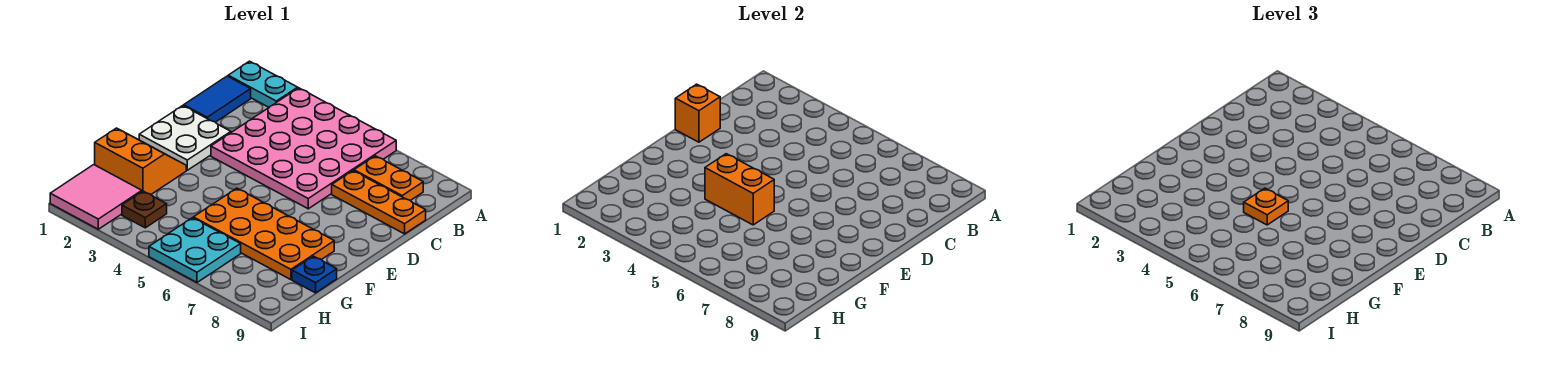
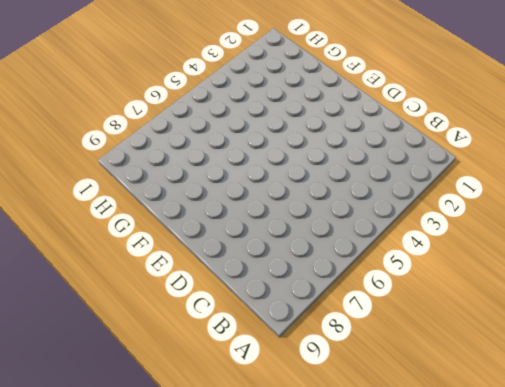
none -> cyan 1x2 plate [228,61,298,107]
none -> pink 4x4 plate [211,88,396,209]
none -> blue 1x2 tile [184,76,251,122]

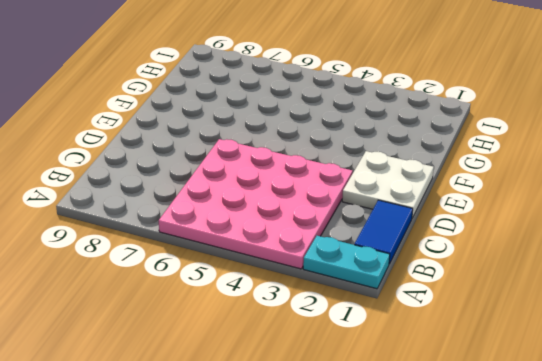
none -> orange 1x2 plate [354,156,423,201]
none -> orange 1x3 plate [332,171,426,234]
none -> orange 2x2 slope [95,128,186,194]

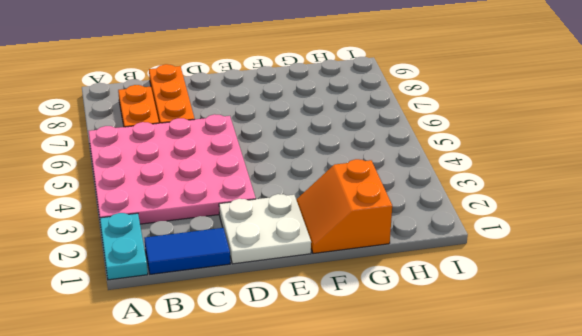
none -> orange 2x4 plate [193,188,334,280]
none -> blue 1x1 plate [292,256,337,293]
none -> pink 2x2 tile [50,165,142,229]

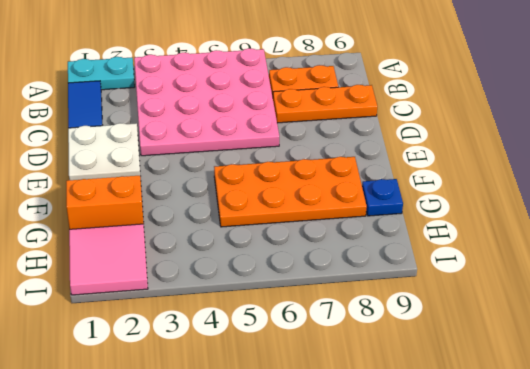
none -> brown 1x1 plate [122,191,167,228]
none -> cyan 2x2 plate [149,218,241,282]
none -> orange 1x1 brick [675,84,720,142]

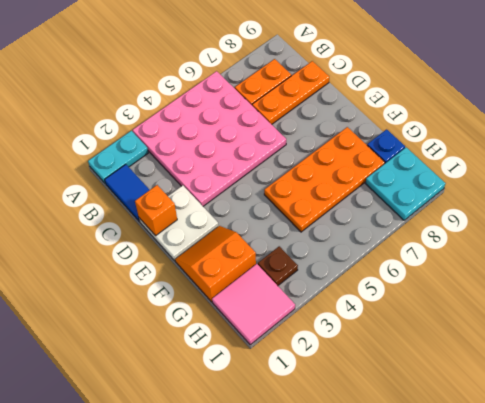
cyan 2x2 plate [365,147,445,220] -> cyan 2x2 plate moved to [149,218,241,282]
none -> orange 1x2 brick [705,154,774,225]
none -> orange 1x1 plate [1244,188,1288,225]

